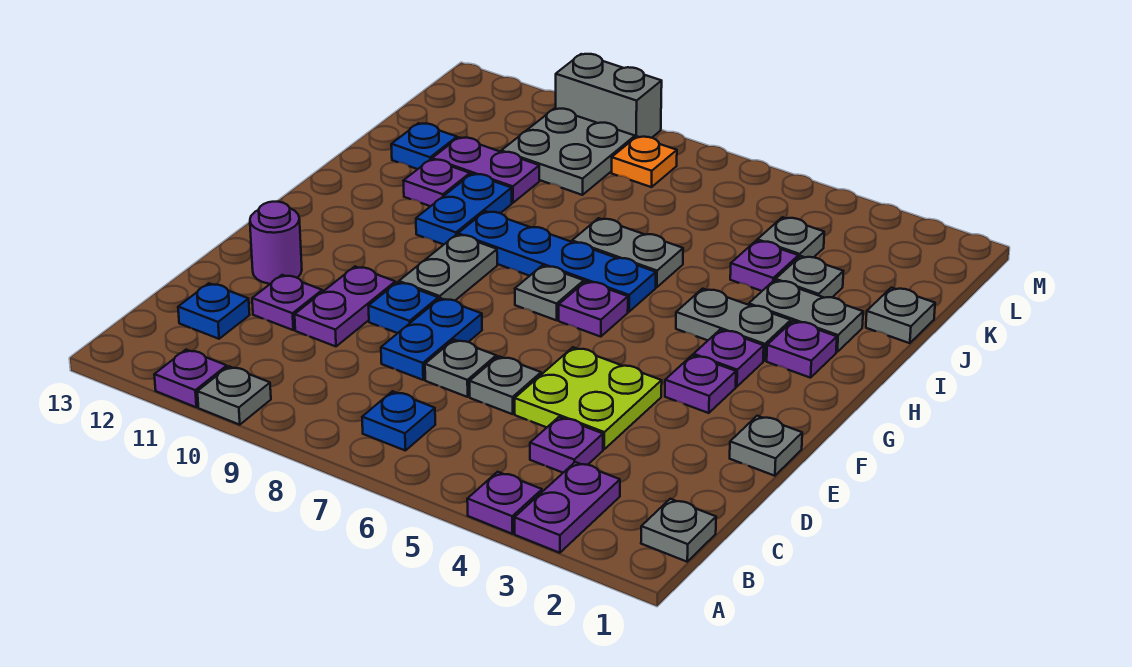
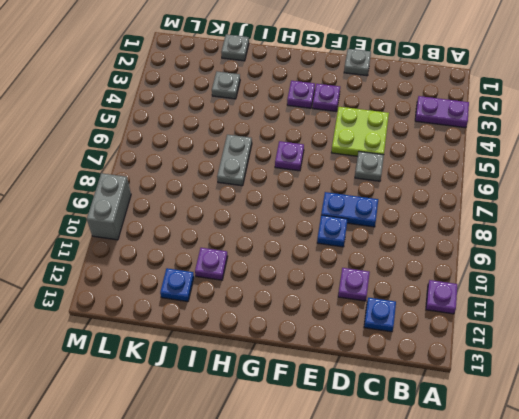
none -> purple 1x1 plate [467,472,542,534]
none -> grey 1x1 plate [197,366,271,425]
none -> grey 1x1 plate [641,499,716,562]
none -> blue 1x1 plate [362,391,435,451]

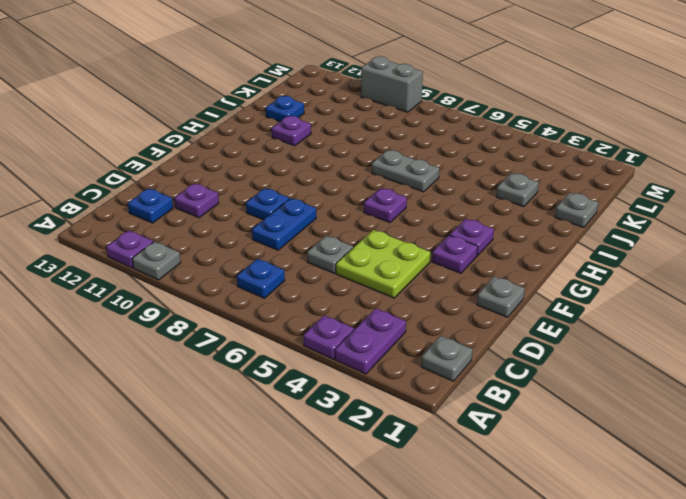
none -> purple 1x1 plate [530,417,603,473]
none -> grey 1x1 plate [425,340,496,397]
none -> purple 1x2 plate [295,267,395,346]
none -> purple 1x1 round brick [250,202,302,284]

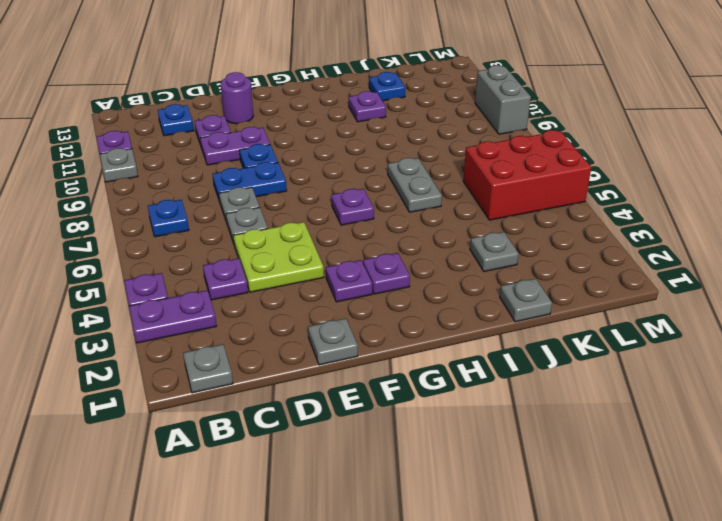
red 2x3 brick [463,130,591,220] -> none
none -> grey 1x2 plate [399,234,497,301]
none -> grey 1x1 plate [515,265,584,320]
none -> purple 1x1 plate [767,321,837,378]
none -> grey 1x2 plate [676,289,791,361]

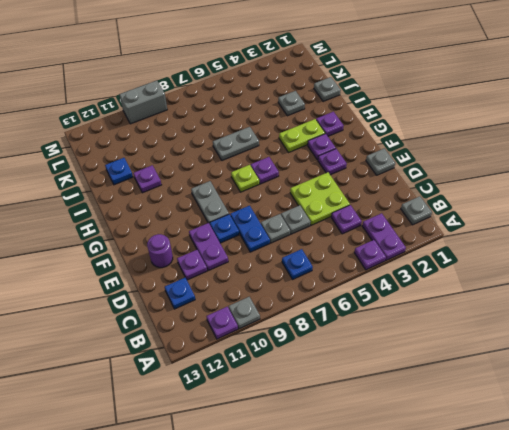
lime 1x1 plate [231,165,259,192] -> grey 1x1 plate [515,265,584,320]
lime 1x2 plate [279,119,325,152] -> grey 1x2 plate [676,289,791,361]
none -> blue 1x4 plate [458,211,656,312]
none -> blue 1x2 plate [416,174,512,245]
none -> grey 1x2 plate [749,280,863,352]
none -> purple 1x1 plate [730,241,798,291]

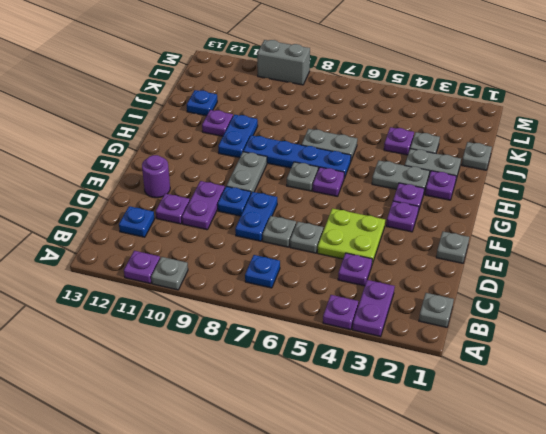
none -> purple 1x2 plate [432,137,539,203]
none -> grey 1x1 plate [757,217,824,258]
none -> grey 2x2 plate [501,109,635,195]
none -> orange 1x1 plate [612,137,677,187]

